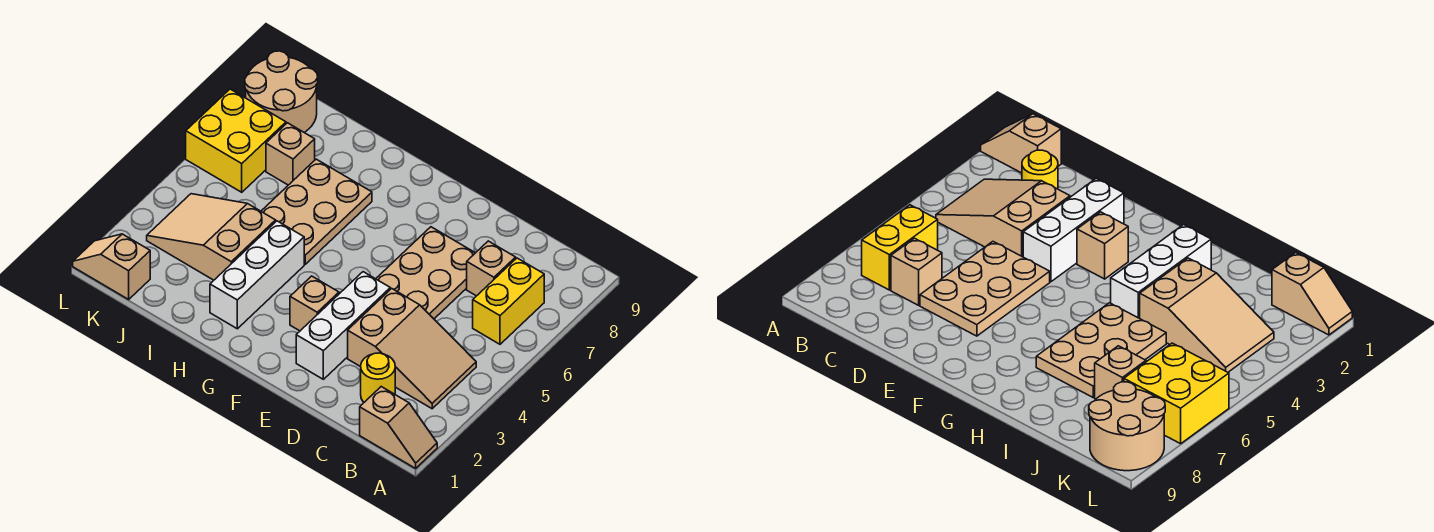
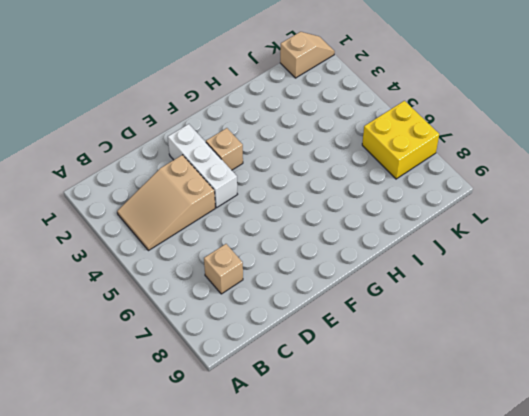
none -> tan 1x2 slope [360,387,437,468]
none -> yellow 1x2 brick [473,258,544,344]
none -> yellow 1x1 round brick [361,353,395,402]

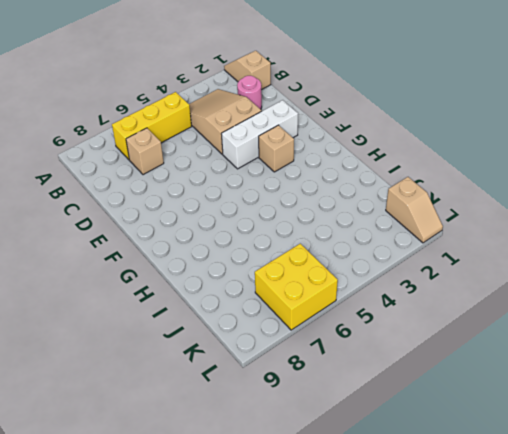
yellow 1x3 brick [112,92,192,160] -> yellow 1x2 brick [473,258,544,344]
pink 1x1 round brick [237,76,262,109] -> yellow 1x1 round brick [361,353,395,402]
none -> tan 2x3 plate [376,227,475,319]
none -> white 1x3 brick [210,221,304,329]
none -> tan 2x3 plate [261,159,372,264]

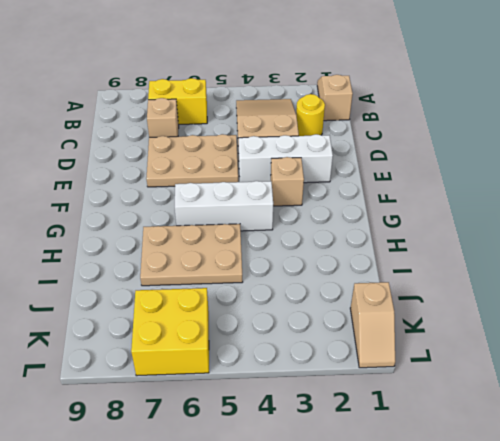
white 1x3 brick [175,181,273,231] -> white 1x3 brick moved to [210,221,304,329]
none -> tan 2x3 slope [147,194,276,280]
none -> tan 1x1 brick [266,123,315,185]
none -> tan 2x2 round brick [245,51,318,133]

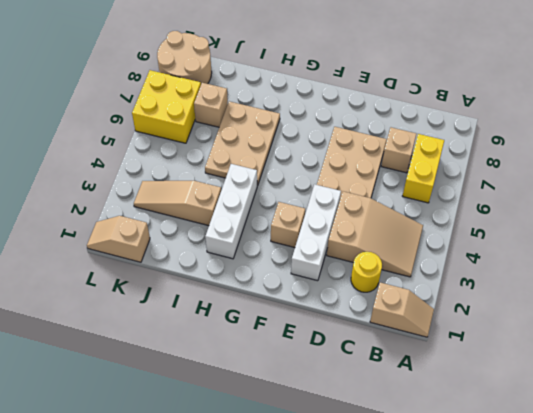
tan 1x3 slope [134,181,221,226] -> tan 2x3 slope [147,194,276,280]

